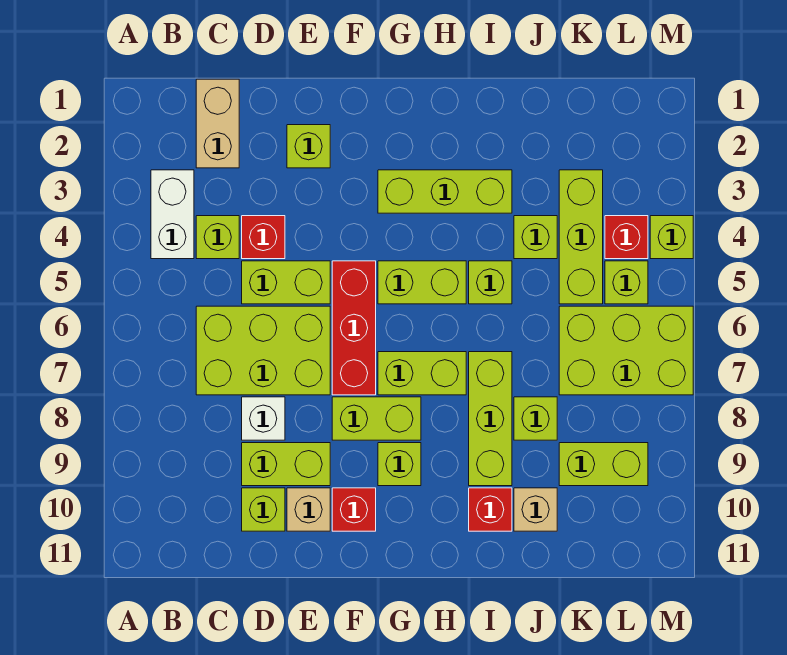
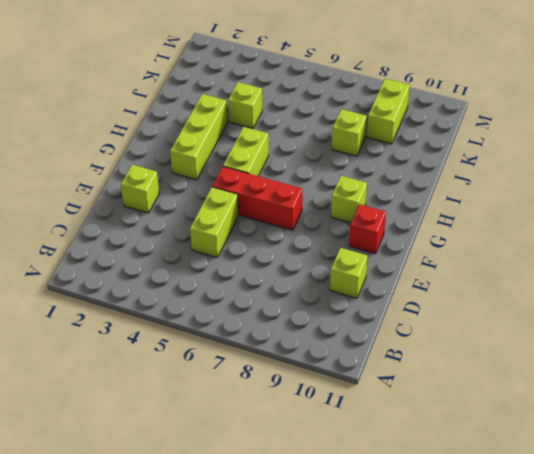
none -> white 1x2 brick [151,170,194,259]
none -> tan 1x2 brick [196,79,239,168]
none -> lime 1x1 brick [196,216,239,259]
none -> lime 2x3 brick [196,306,330,395]

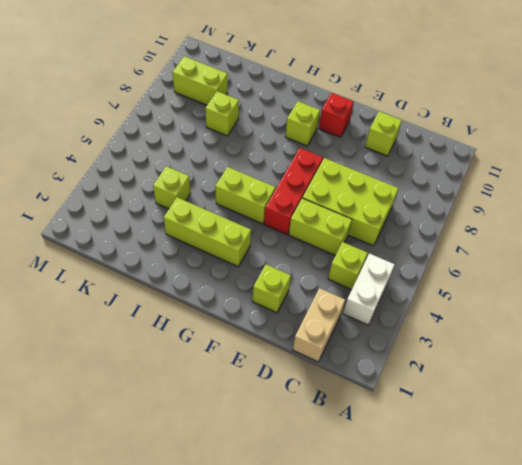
none -> red 1x1 brick [242,216,285,259]
none -> white 1x1 brick [242,397,285,440]
none -> lime 1x2 brick [242,443,330,486]
none -> tan 1x1 brick [287,488,330,531]

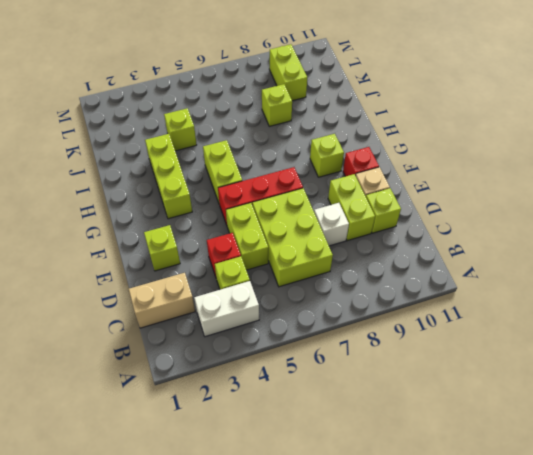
none -> lime 1x2 brick [332,397,421,440]
none -> lime 1x2 brick [378,352,466,395]
none -> lime 1x1 brick [469,261,512,304]
none -> lime 1x3 brick [469,352,512,486]

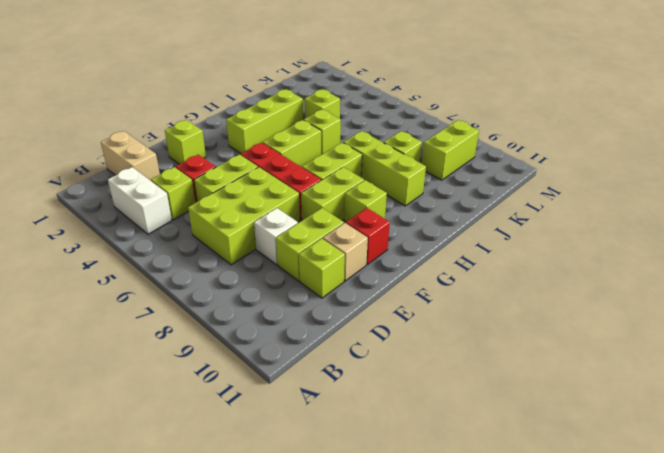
none -> red 1x1 brick [469,488,512,531]
none -> tan 1x1 brick [514,488,557,531]
none -> lime 1x3 brick [559,170,603,304]
none -> lime 2x3 brick [559,306,693,395]

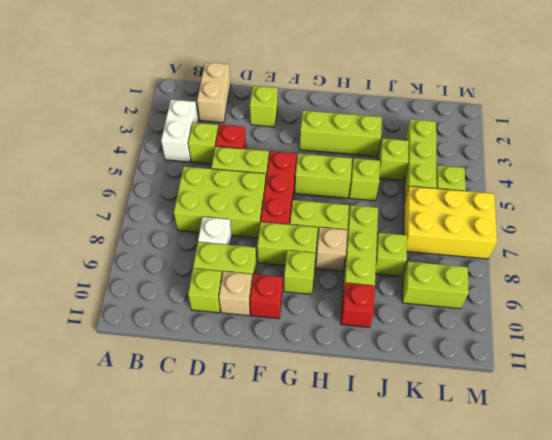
tan 1x1 brick [316,227,347,271] -> tan 1x1 brick moved to [514,488,557,531]
yellow 2x3 brick [404,186,497,259] -> lime 2x3 brick [559,306,693,395]
none -> red 1x1 brick [605,216,648,259]
none -> lime 1x1 brick [650,216,693,259]

